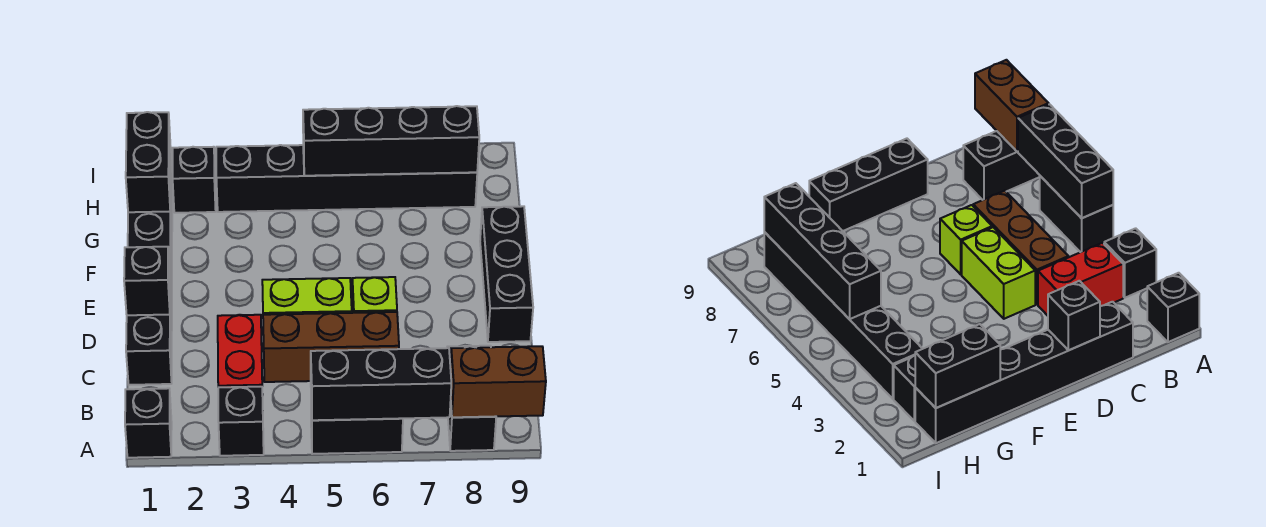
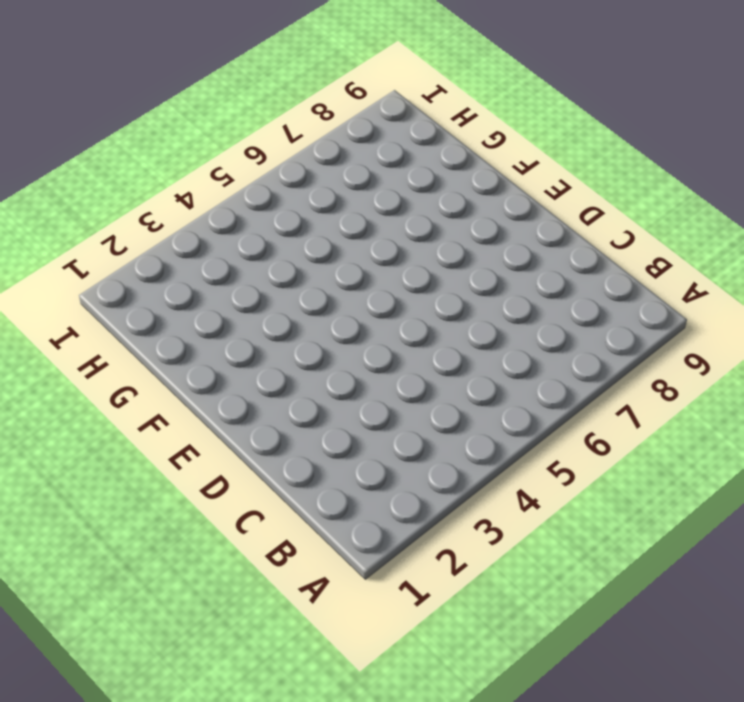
none -> black 1x1 brick [125,388,172,458]
none -> black 1x1 brick [218,387,264,456]
none -> black 1x2 brick [311,407,403,454]

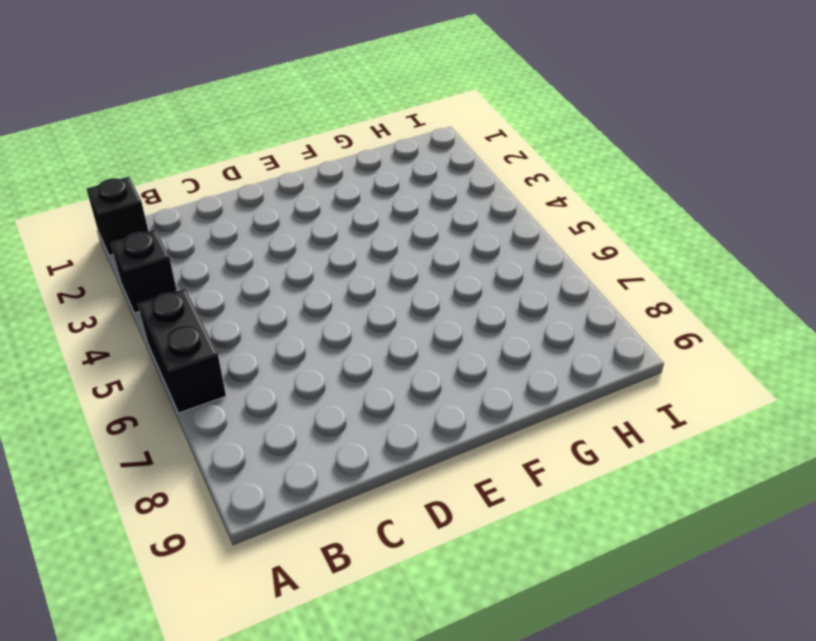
none -> black 1x2 brick [447,346,496,451]
none -> red 1x2 brick [218,315,263,395]
none -> black 1x6 brick [126,161,172,385]

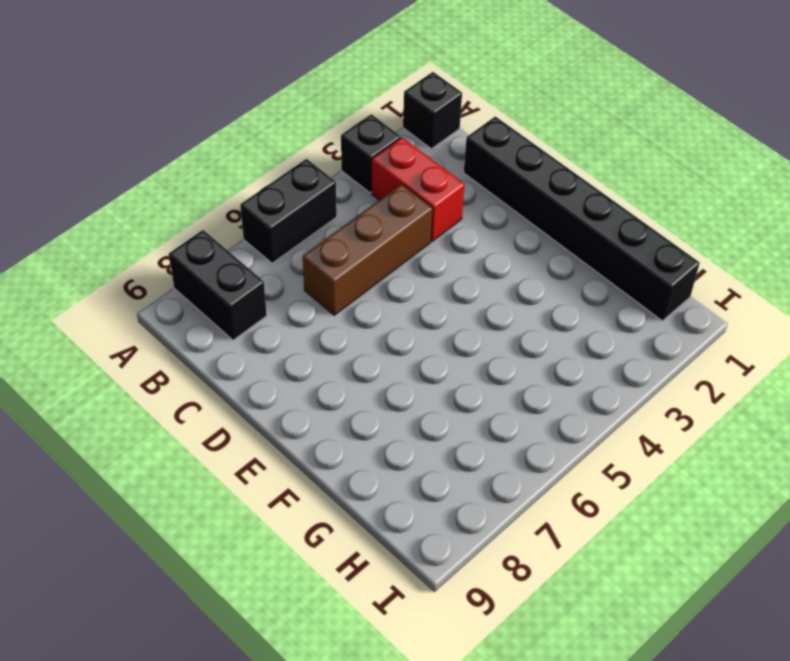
none -> lime 1x2 brick [262,278,352,315]
none -> lime 1x1 brick [352,277,397,313]
none -> black 1x3 brick [480,206,533,342]

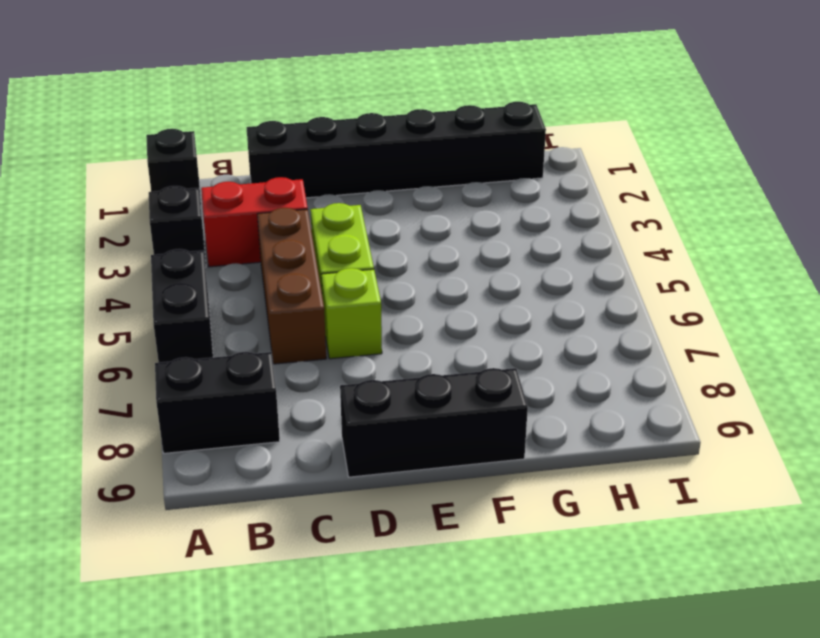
none -> black 1x1 brick [173,147,216,213]
none -> black 1x6 brick [216,145,477,212]
none -> black 1x3 brick [311,348,451,420]

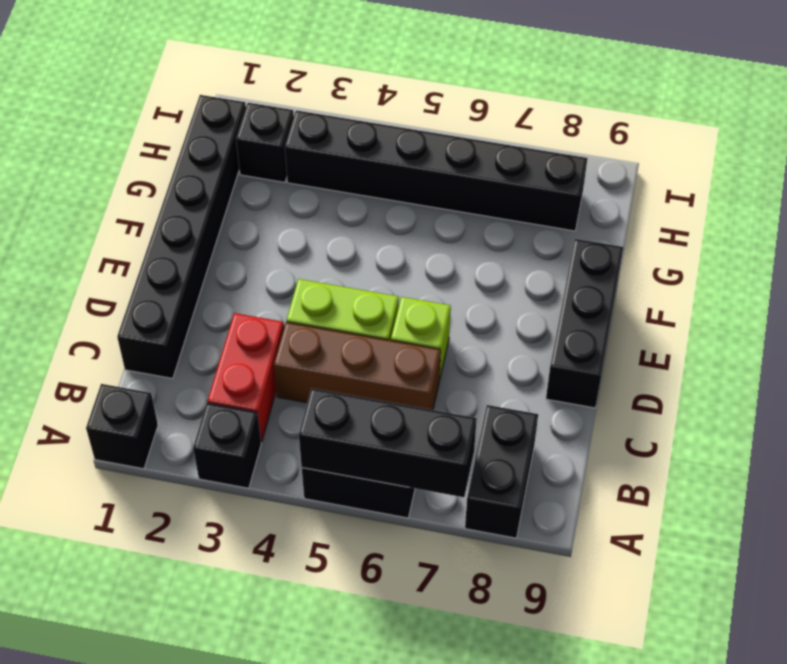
none -> brown 1x2 brick [450,346,546,417]
none -> black 1x1 brick [124,247,170,315]
none -> black 1x2 brick [126,112,171,212]

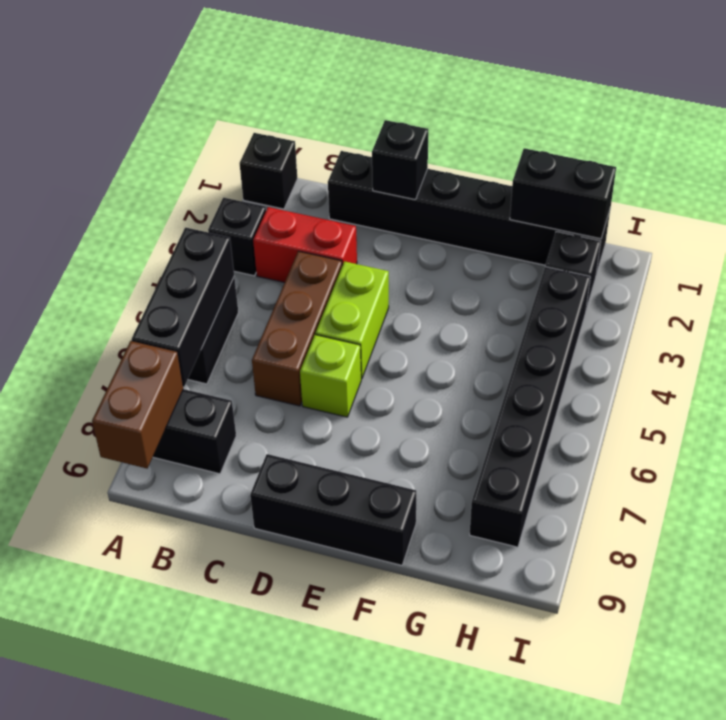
none -> black 1x4 brick [303,106,479,176]

